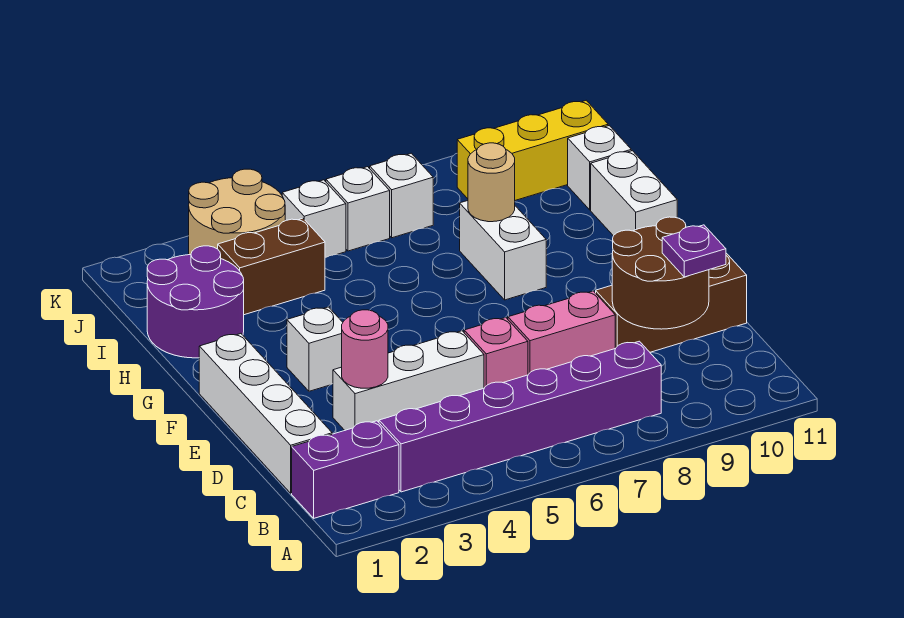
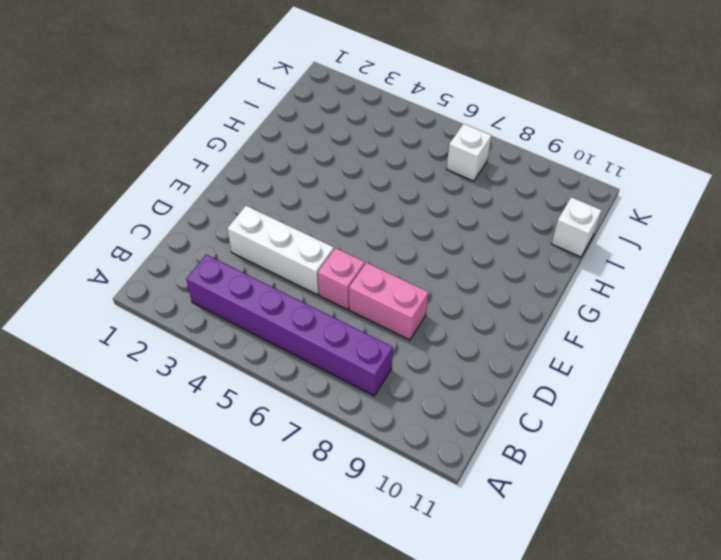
none -> purple 1x2 brick [292,421,399,518]
none -> white 1x4 brick [199,334,332,493]
none -> brown 1x3 brick [596,253,747,352]

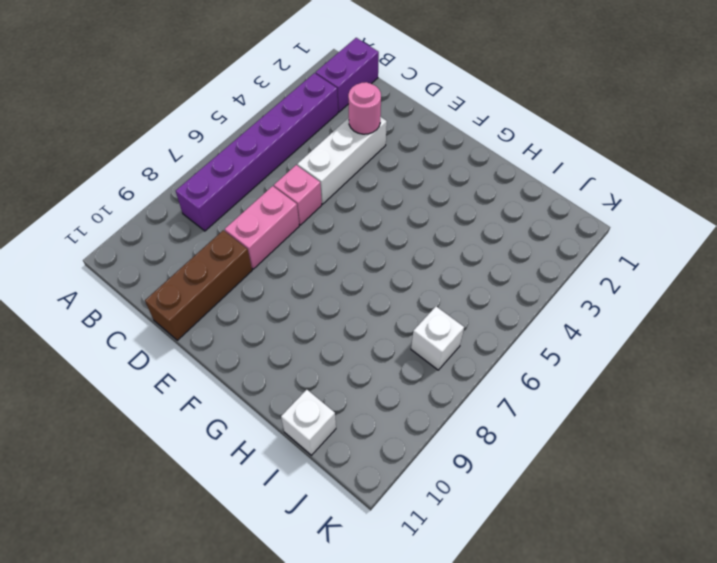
none -> white 1x4 brick [199,334,332,493]
none -> white 1x1 brick [287,307,343,391]
none -> white 1x2 brick [460,201,546,300]

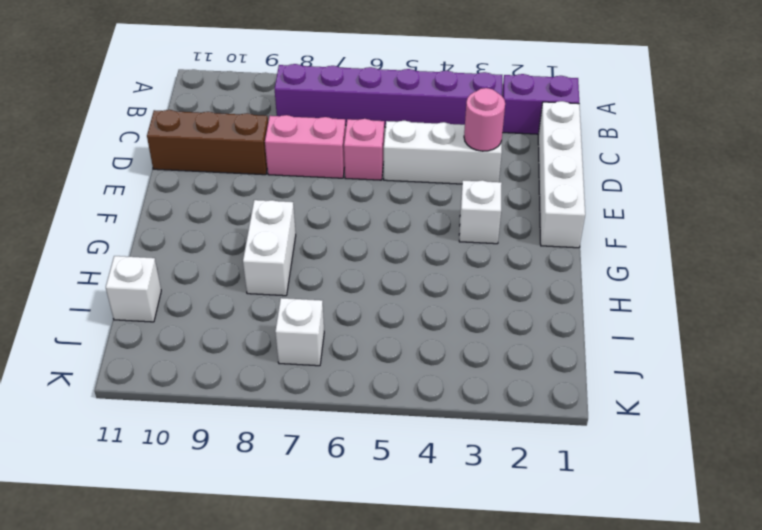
none -> white 1x2 brick [591,151,677,236]
none -> purple 2x2 round brick [147,246,244,358]
none -> brown 1x2 brick [218,218,325,315]

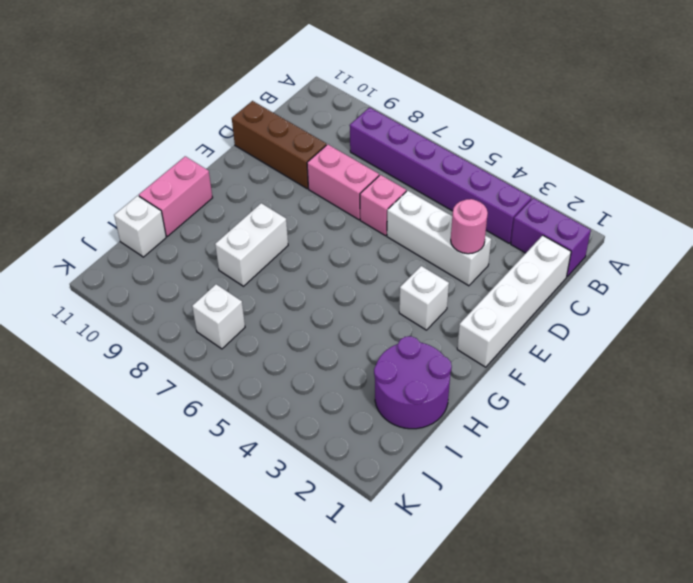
pink 1x2 brick [139,156,213,236] -> white 1x2 brick [591,151,677,236]
none -> brown 1x2 brick [218,218,325,315]
none -> tan 2x2 round brick [189,169,285,255]
none -> white 1x1 brick [282,180,346,258]

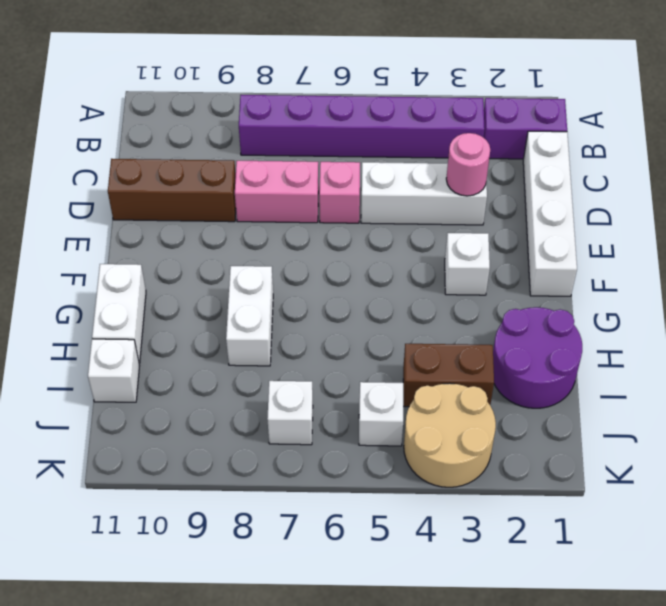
none -> white 1x1 brick [326,167,390,251]
none -> yellow 1x3 brick [457,100,608,200]
none -> brown 2x2 round brick [612,217,709,329]

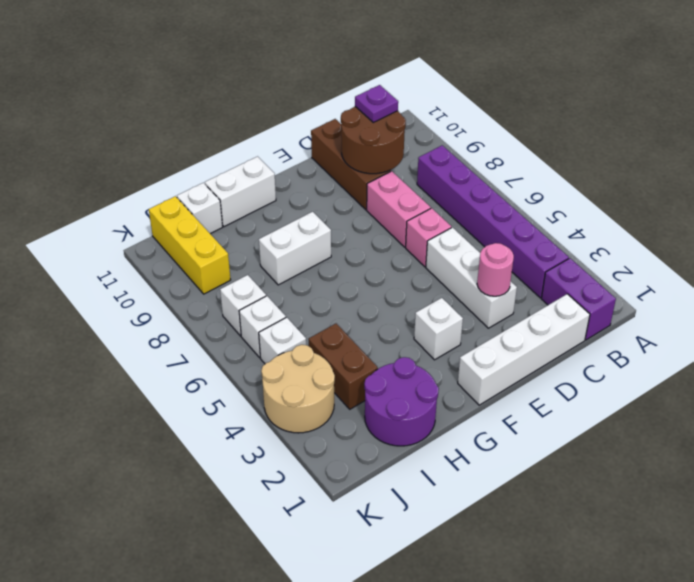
none -> tan 1x1 round brick [468,143,515,222]

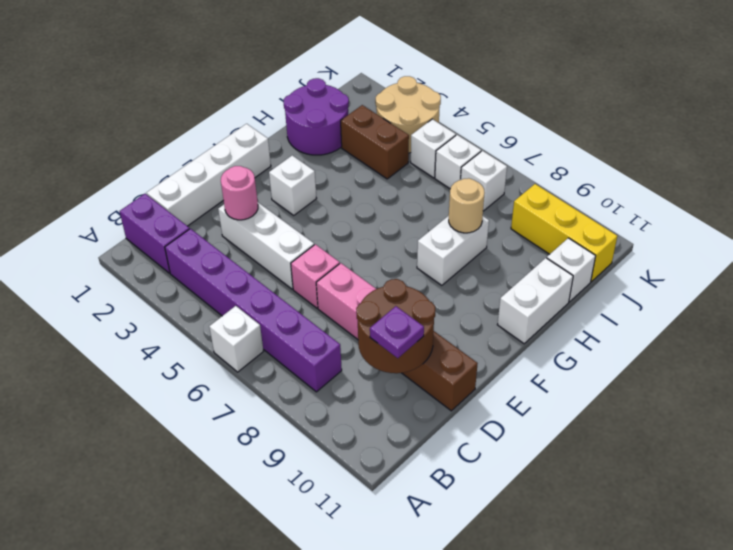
white 1x1 brick [209,306,263,372] -> none

